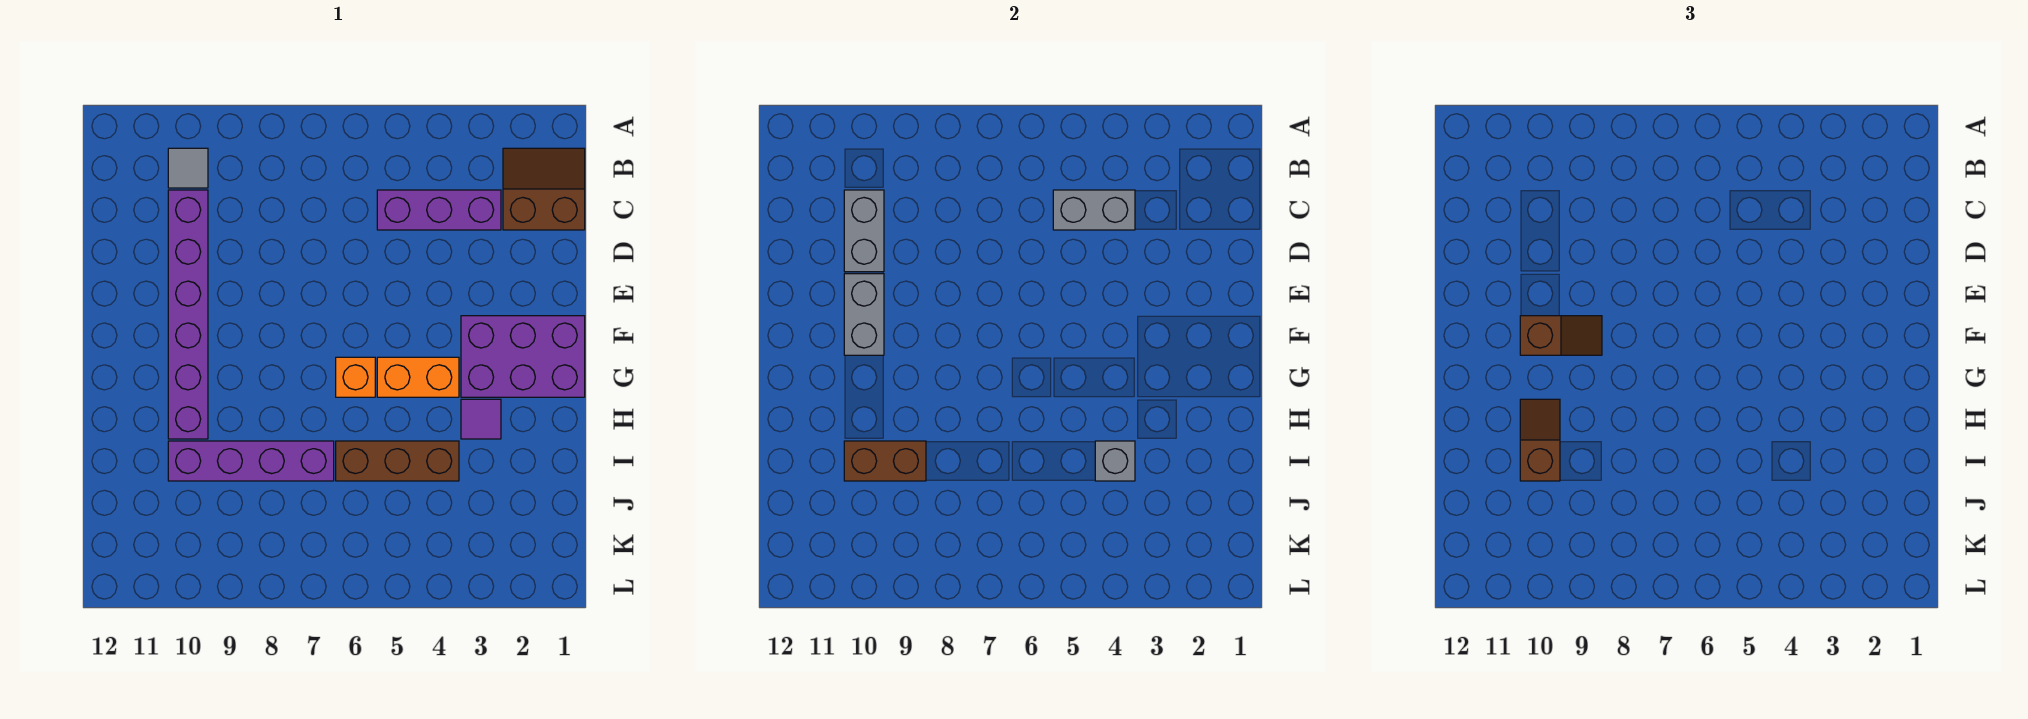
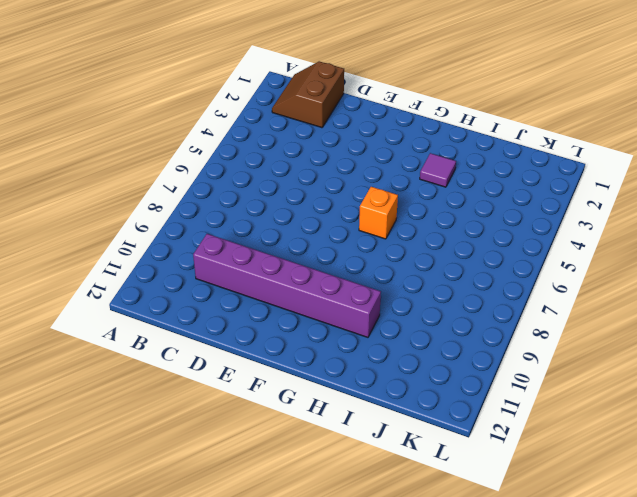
none -> grey 1x1 tile [168,148,208,188]
none -> purple 1x3 brick [377,190,501,230]
none -> purple 2x3 brick [461,316,585,397]

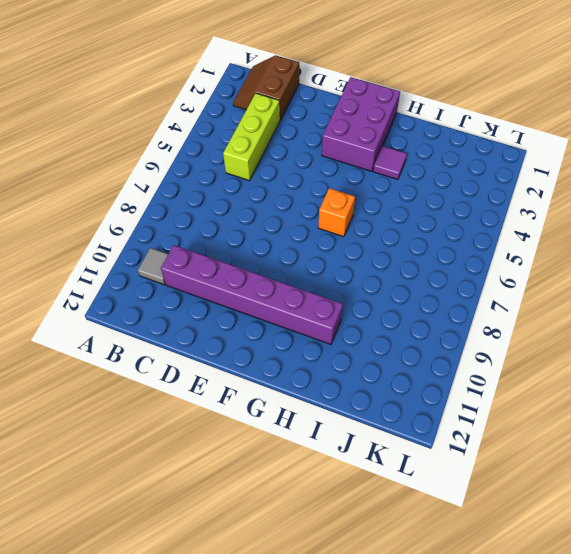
lime 1x3 brick [223,93,280,181] -> purple 1x3 brick [377,190,501,230]
none -> orange 1x2 brick [377,357,459,397]
none -> brown 1x3 brick [336,441,459,481]
none -> purple 1x4 brick [168,441,334,481]

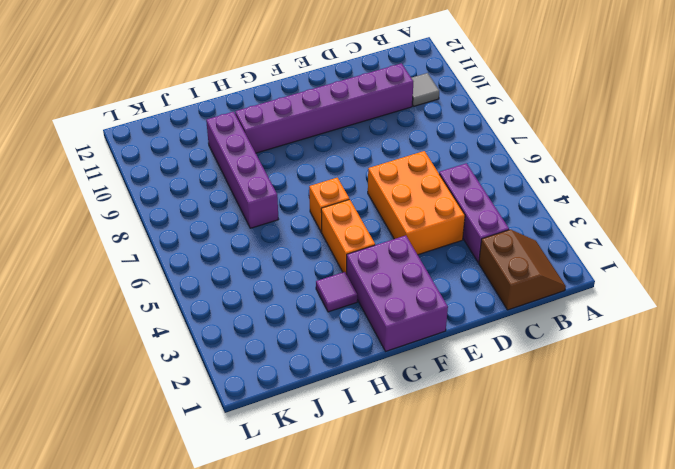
orange 2x3 brick [368,151,465,255] -> none
none -> brown 1x3 brick [336,441,459,481]
none -> grey 1x2 brick [1053,190,1135,230]
none -> grey 1x2 brick [844,190,884,272]

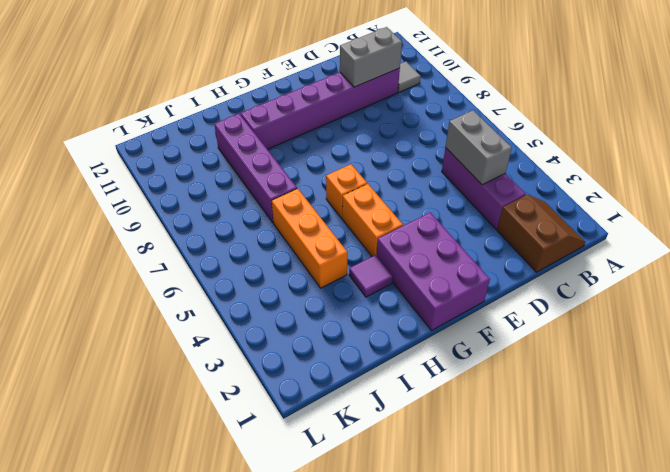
orange 1x3 brick [272,189,347,288] -> brown 1x3 brick [336,441,459,481]
none -> grey 1x2 brick [844,274,884,355]
none -> grey 1x1 brick [1095,441,1135,481]
none -> brown 1x2 brick [844,441,926,481]

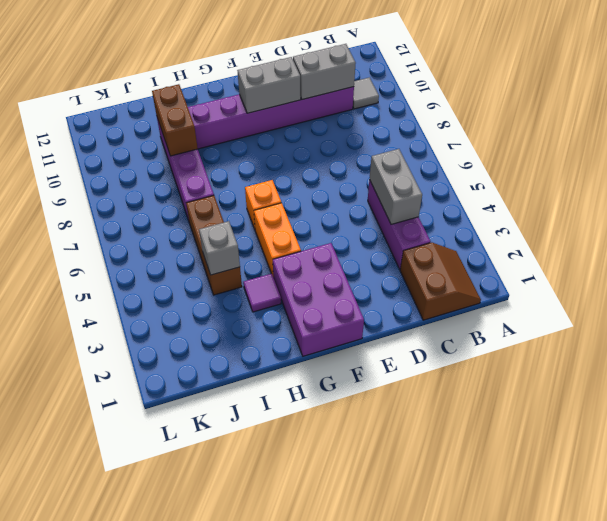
none -> brown 1x2 slope [1520,316,1602,355]
none -> brown 1x2 slope [1520,399,1560,481]

